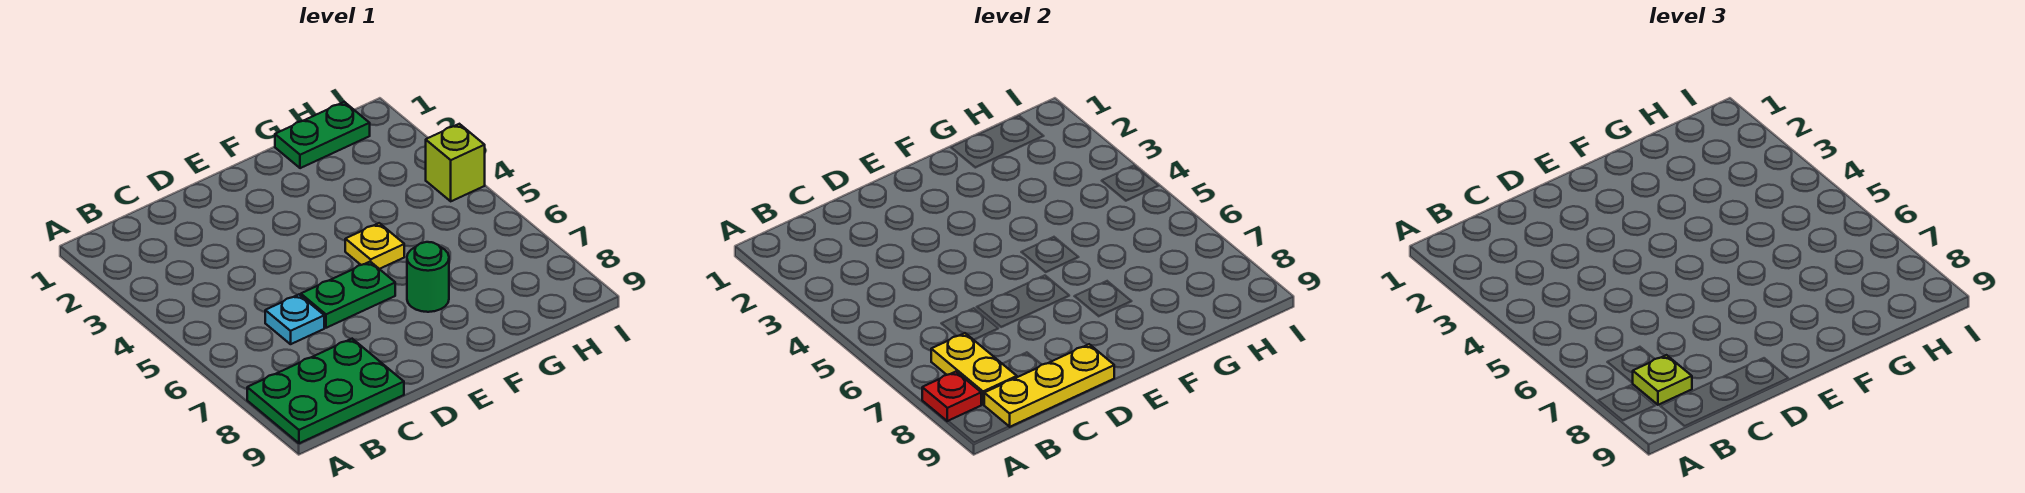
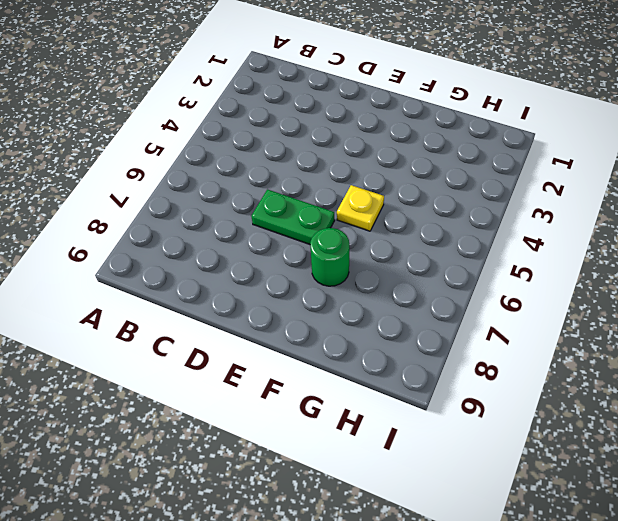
none -> green 2x3 plate [247,339,404,443]
none -> cyan 1x1 plate [265,295,324,344]

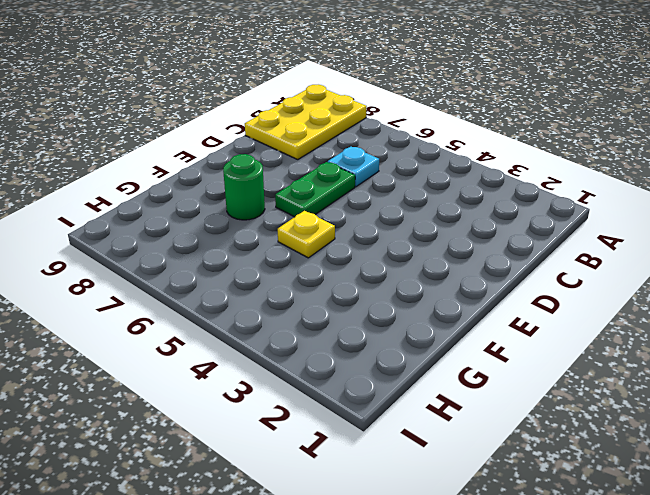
yellow 2x3 plate [245,85,367,159] -> green 2x3 plate [247,339,404,443]
none -> green 1x2 plate [275,102,370,168]
none -> lime 1x1 brick [426,124,485,201]

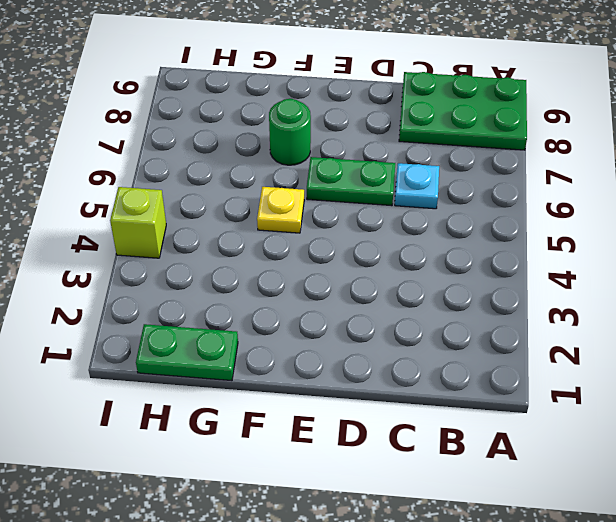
none -> red 1x1 plate [922,372,981,421]
none -> yellow 1x2 plate [931,333,1017,404]

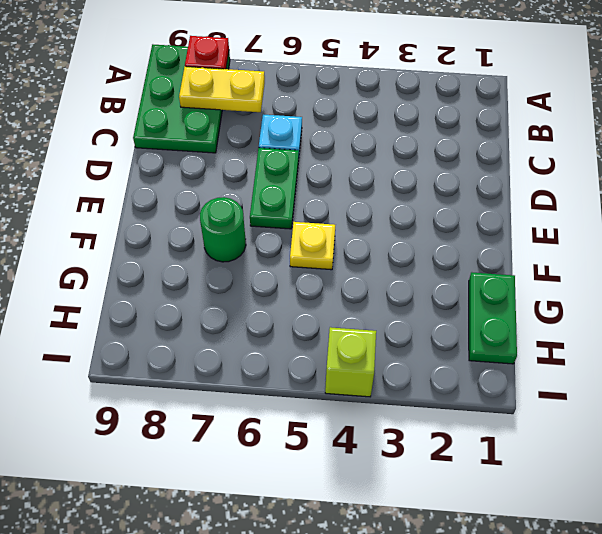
none -> yellow 1x3 plate [984,344,1114,427]
none -> lime 1x1 plate [1633,355,1692,405]

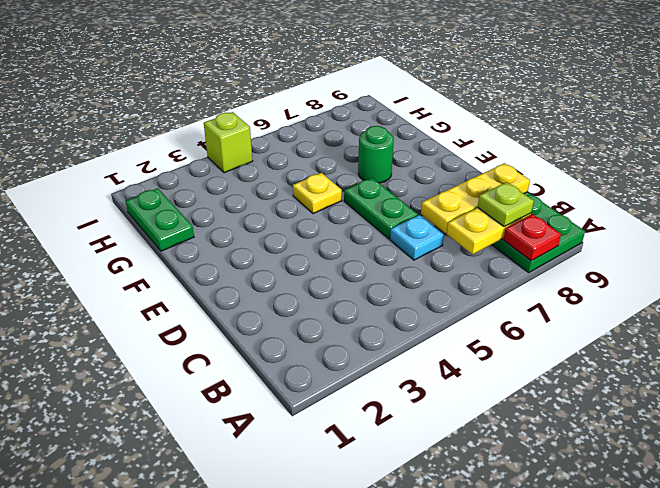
yellow 1x3 plate [421,163,530,233] -> yellow 1x3 plate turned to [984,344,1114,427]

